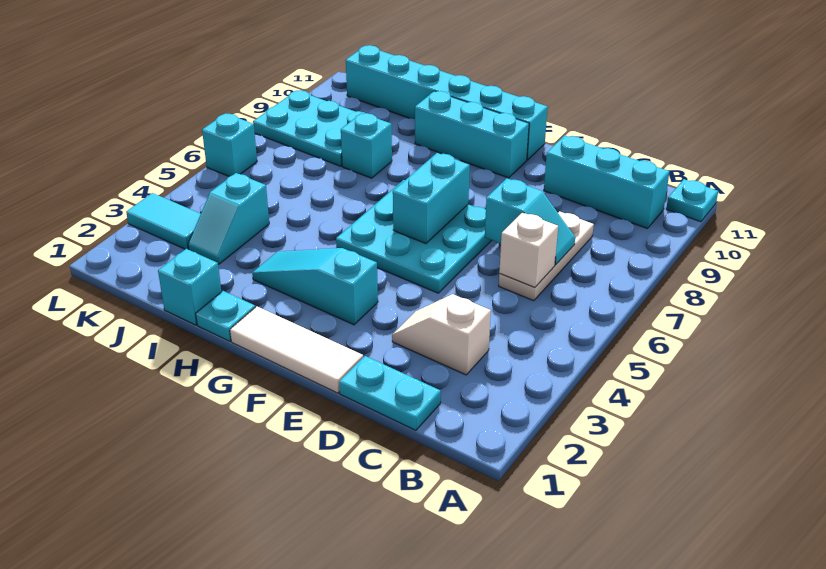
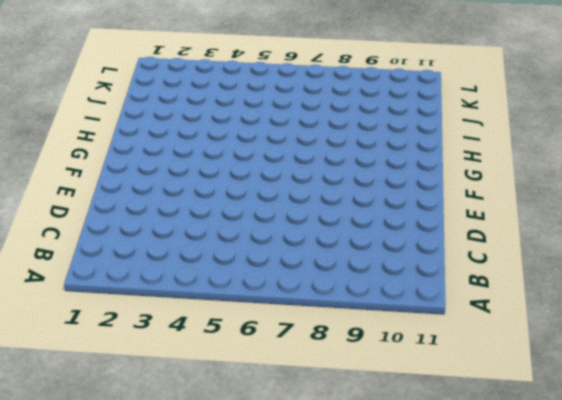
none -> cyan 1x1 plate [666,179,718,222]
none -> cyan 1x3 brick [544,135,669,228]
none -> cyan 1x2 plate [339,356,441,430]

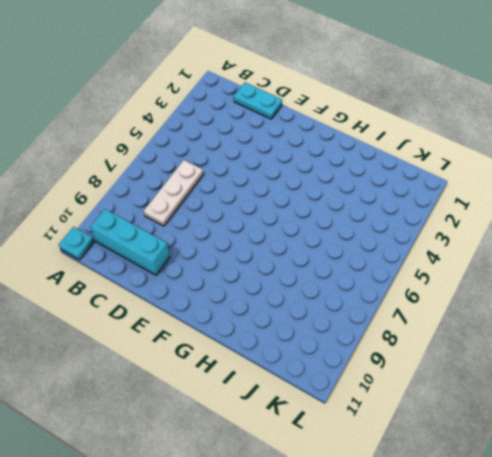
none -> white 1x2 slope [392,294,491,375]
none -> white 1x3 tile [230,306,363,393]
none -> cyan 3x3 plate [336,180,492,293]

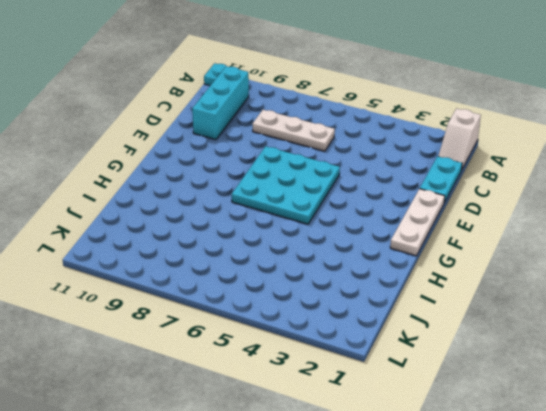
white 1x2 slope [438,109,481,169] -> white 1x2 slope moved to [392,294,491,375]
white 1x3 plate [390,189,445,256] -> white 1x3 tile [230,306,363,393]
none -> cyan 1x3 slope [252,248,378,325]
none -> cyan 1x3 brick [415,91,529,178]
none -> cyan 1x6 brick [346,45,548,160]

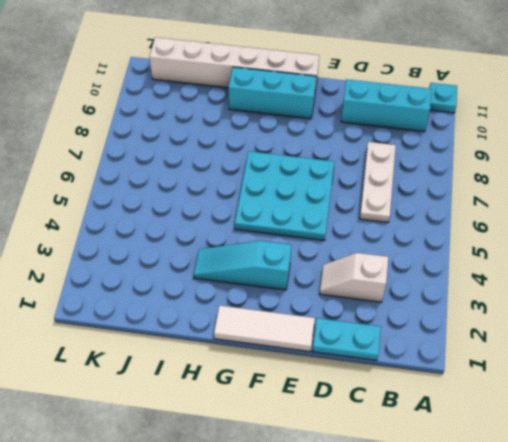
white 1x6 brick [149,37,319,91] -> cyan 1x6 brick [346,45,548,160]
none -> cyan 1x1 plate [196,291,255,341]
none -> cyan 1x1 brick [158,249,222,325]
none -> cyan 1x1 brick [341,113,392,178]

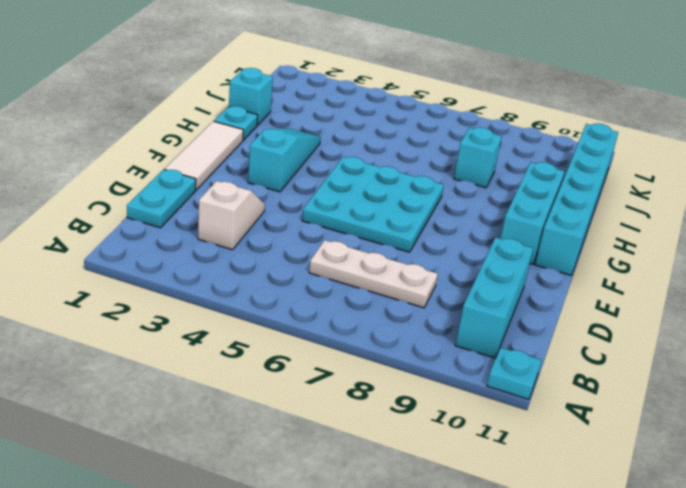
none -> cyan 1x2 slope [188,173,269,264]
none -> cyan 2x3 plate [253,90,365,166]
none -> cyan 1x2 tile [126,193,201,250]

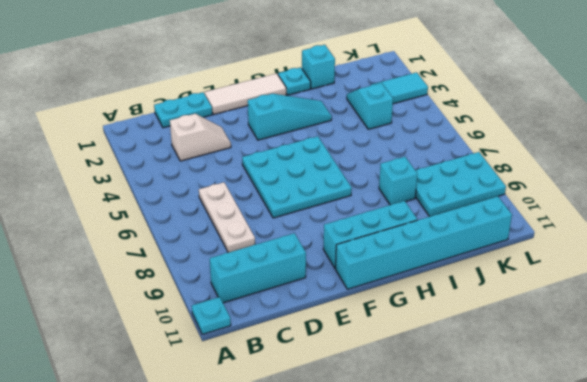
none -> cyan 1x1 brick [202,113,257,177]
none -> white 1x1 brick [499,212,558,287]
none -> cyan 1x2 slope [485,178,575,265]

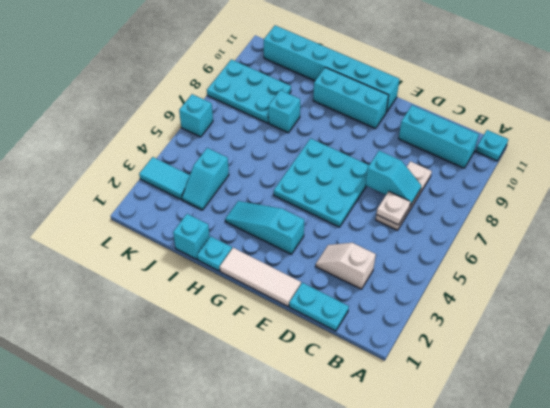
white 1x1 plate [376,191,410,225] -> white 1x1 brick [499,212,558,287]
none -> cyan 1x2 brick [393,153,470,244]

